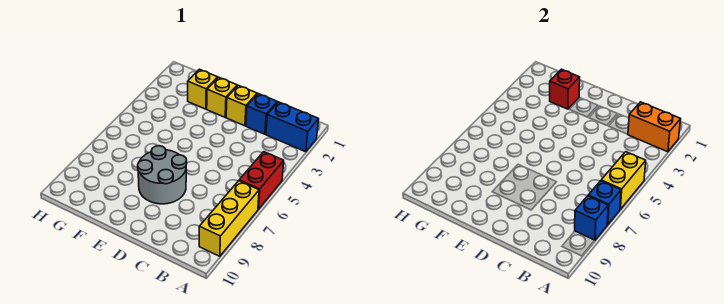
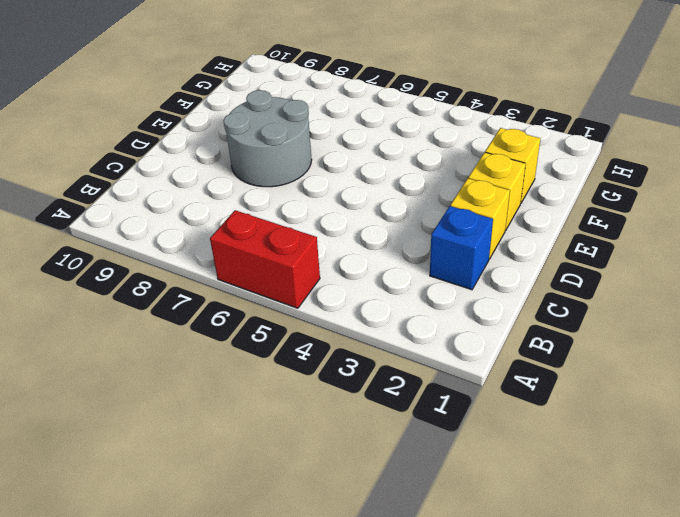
none -> blue 1x2 brick [266,102,319,152]
none -> yellow 1x3 brick [199,181,259,256]
none -> orange 1x2 brick [628,102,681,152]

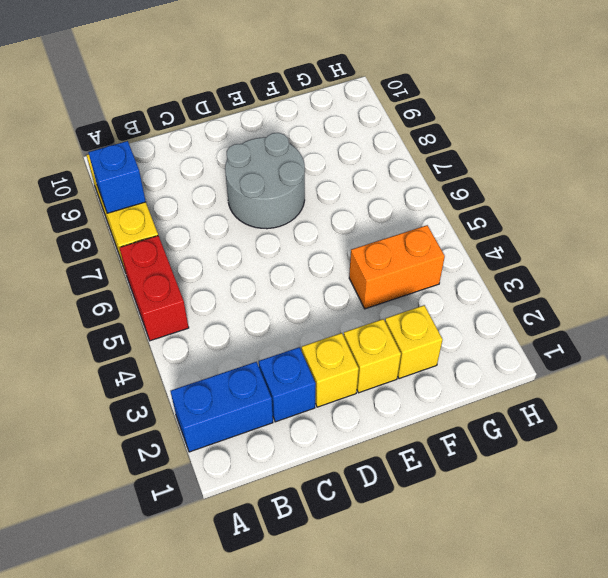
orange 1x2 brick [349,225,445,309] -> orange 1x2 brick moved to [628,102,681,152]
none -> yellow 1x2 brick [601,152,646,209]
none -> blue 1x1 brick [588,181,621,225]
none -> red 1x1 brick [550,69,580,109]

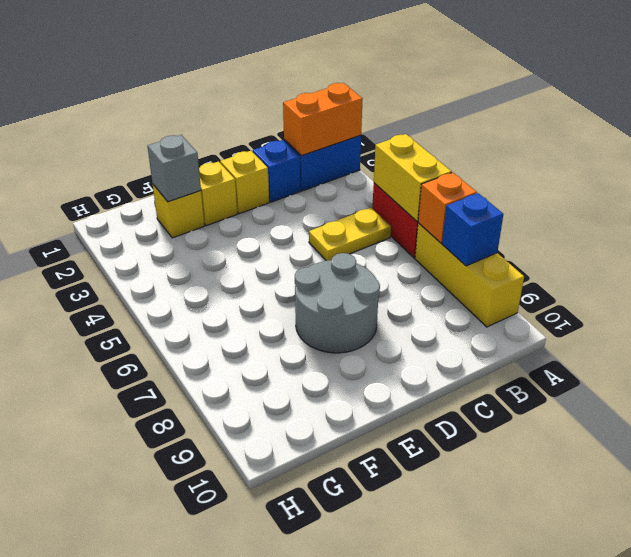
orange 1x1 brick [418,172,477,243] -> blue 1x1 brick [588,181,621,225]
yellow 1x2 plate [309,208,391,261] -> none
grey 1x1 brick [148,135,201,202] -> red 1x1 brick [550,69,580,109]

